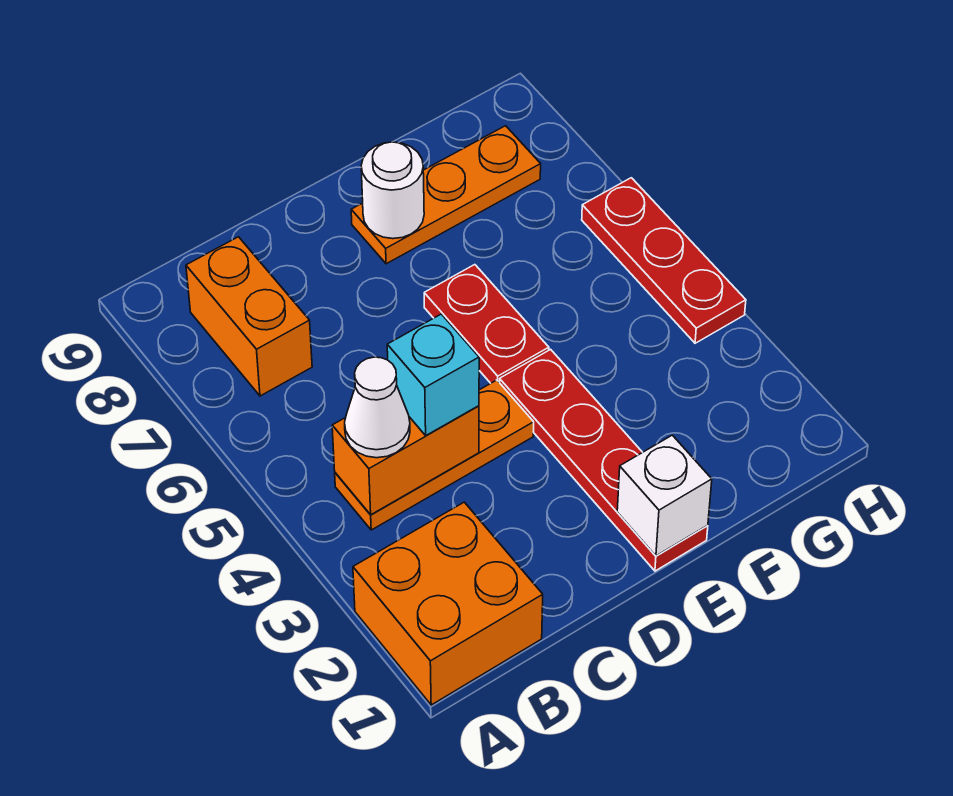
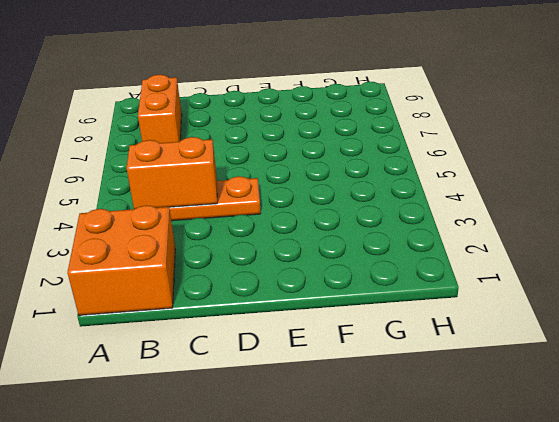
none -> red 1x4 plate [500,349,708,571]
none -> red 1x2 plate [424,265,549,383]
none -> orange 1x3 plate [351,126,541,264]

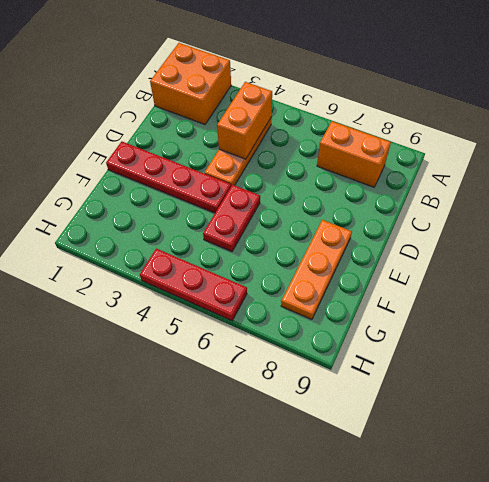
red 1x2 plate [203,185,260,252] -> red 1x2 plate turned to [424,265,549,383]
none -> white 1x1 brick [617,435,712,556]
none -> white 1x1 round brick [361,142,424,239]
none -> white 1x1 cone [345,357,410,458]

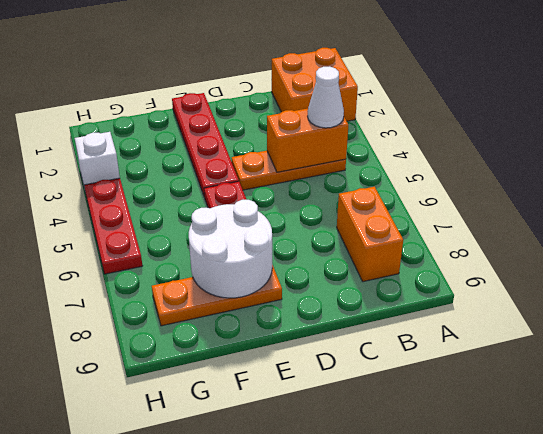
white 2x2 round brick [189,200,272,298] -> white 1x1 round brick [361,142,424,239]
white 1x1 brick [75,132,120,189] -> white 1x1 brick moved to [617,435,712,556]
none -> cyan 1x1 brick [387,314,479,435]

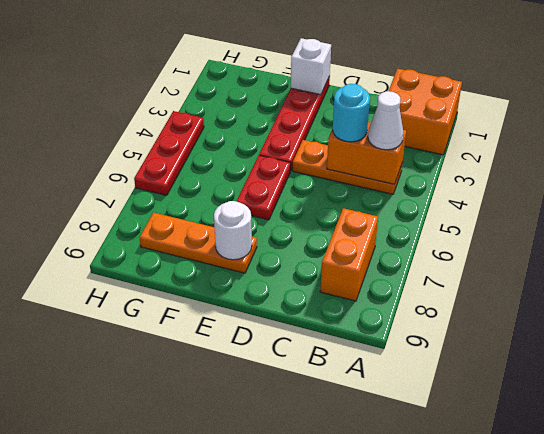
cyan 1x1 round brick [333,84,370,142] -> cyan 1x1 brick [387,314,479,435]

